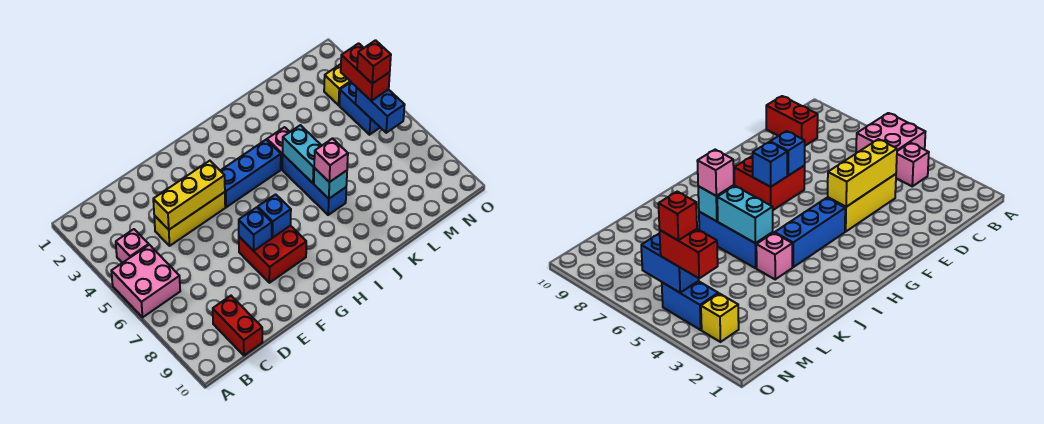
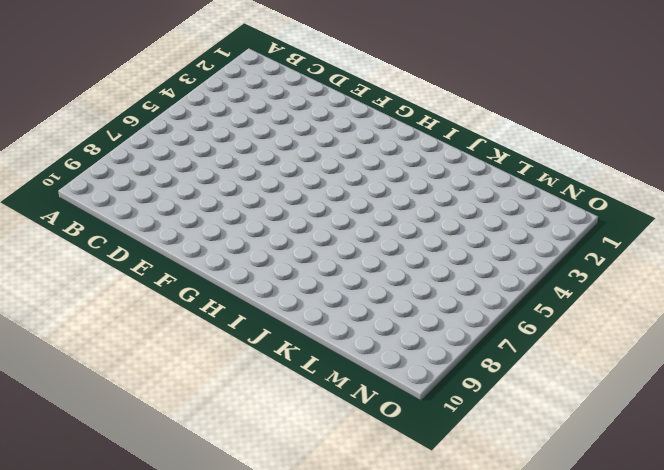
none -> pink 2x2 brick [111,245,180,317]
none -> pink 1x1 brick [116,229,149,263]
none -> red 1x2 brick [213,296,262,355]

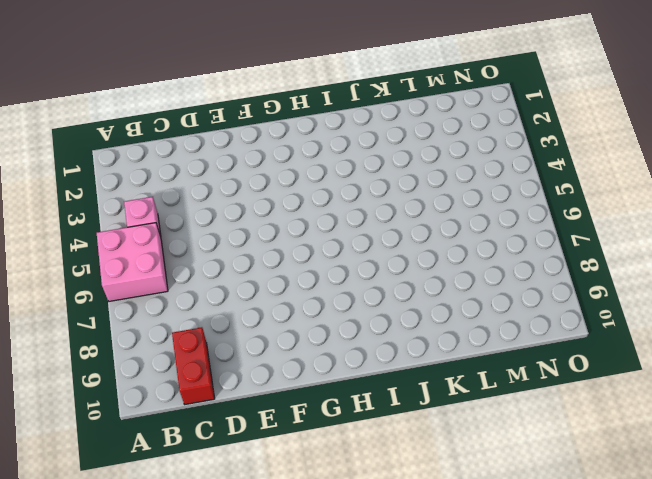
none -> yellow 1x3 brick [154,192,225,246]
none -> red 2x2 brick [239,226,306,283]
none -> blue 1x3 brick [220,140,281,207]

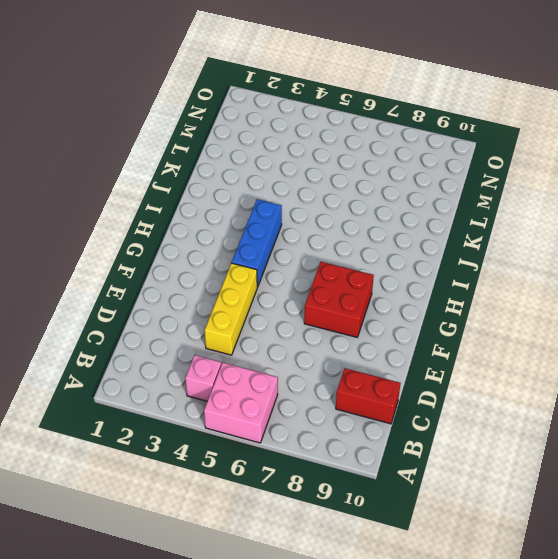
none -> pink 1x1 brick [267,127,289,169]
none -> blue 1x3 brick [282,155,346,215]
none -> yellow 1x1 brick [324,64,351,105]

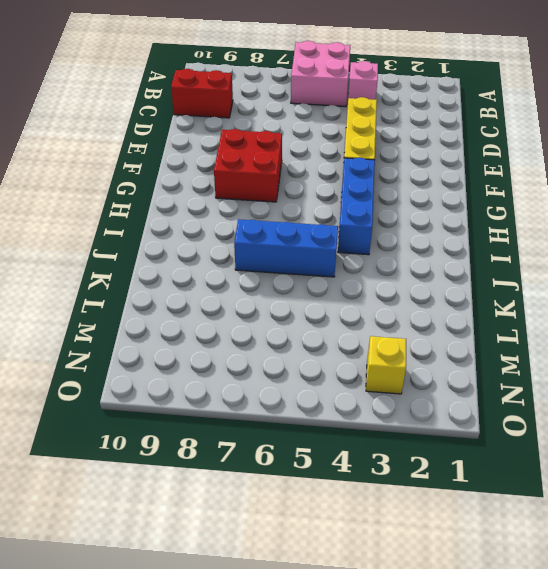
none -> pink 1x1 brick [267,127,289,169]
none -> blue 1x2 brick [339,82,380,135]
none -> yellow 1x3 brick [153,161,225,230]

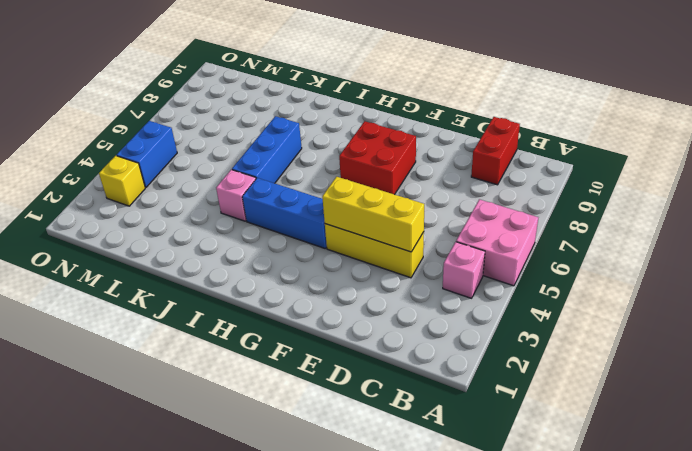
none -> blue 1x1 brick [239,207,272,251]
none -> blue 1x1 brick [258,194,291,237]
none -> cyan 1x2 brick [283,125,322,183]

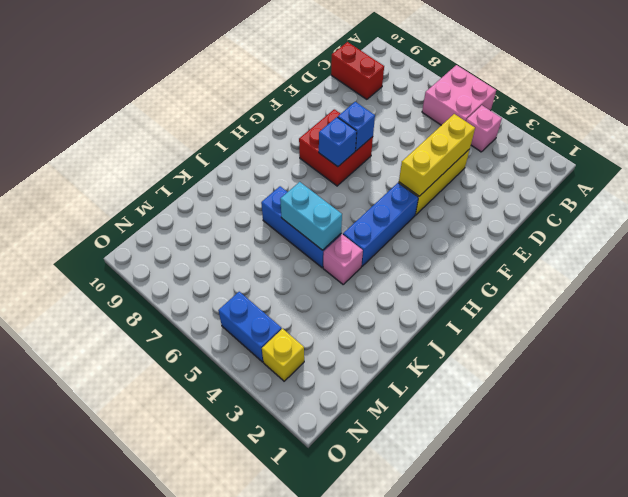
none -> cyan 1x1 brick [314,168,347,199]
none -> blue 1x2 brick [356,87,405,133]
none -> pink 1x1 brick [314,138,348,182]

